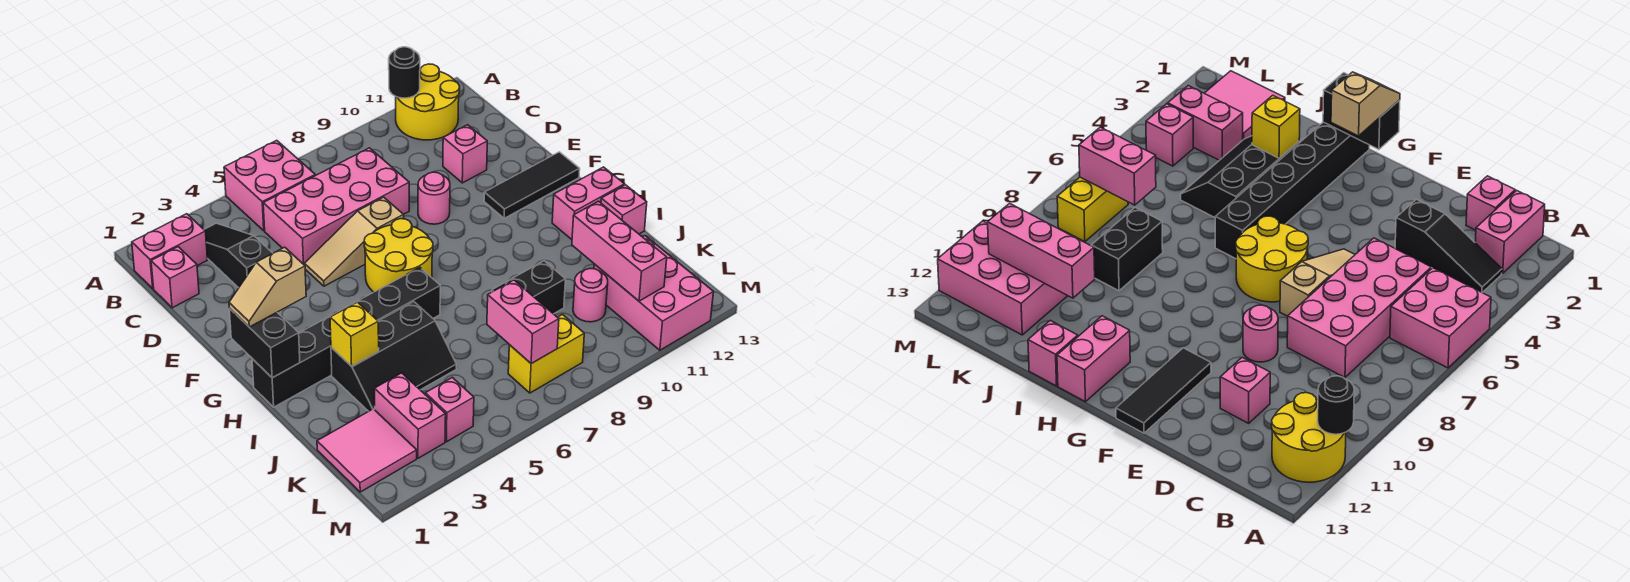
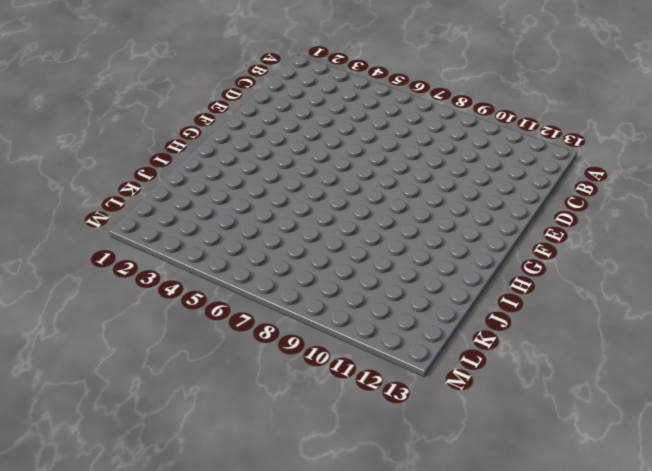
none -> pink 2x2 brick [224,140,315,231]
none -> yellow 2x2 round brick [396,64,460,140]
none -> pink 1x2 brick [132,214,207,289]

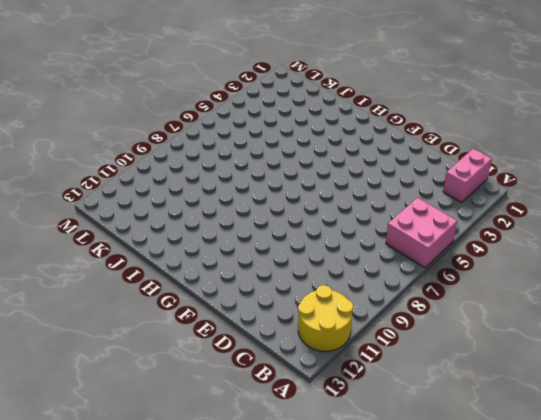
none -> black 1x3 slope [204,223,273,288]
none -> pink 1x1 brick [151,247,199,308]
none -> pink 2x4 brick [263,148,409,264]

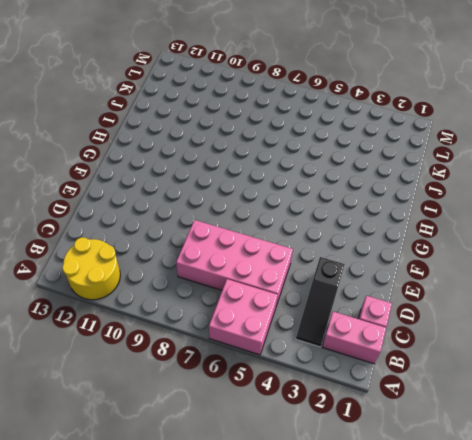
none -> pink 1x1 brick [443,125,487,183]
none -> tan 1x3 slope [304,197,404,286]
none -> pink 1x1 round brick [418,172,450,224]

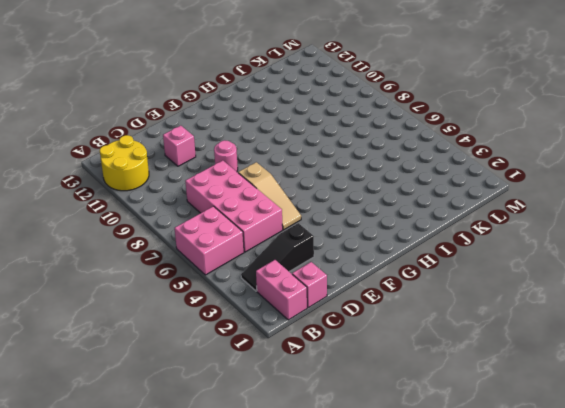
none -> yellow 2x2 round brick [364,219,433,292]
none -> black 1x3 tile [484,152,580,218]
none -> black 1x6 brick [252,267,440,407]

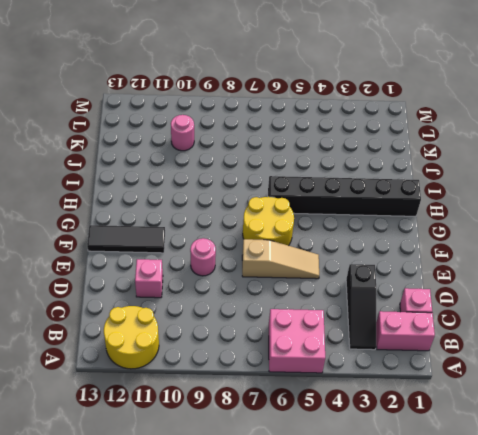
none -> pink 2x4 brick [263,148,409,264]
none -> pink 1x2 brick [552,167,624,239]
none -> black 2x3 slope [331,302,456,411]

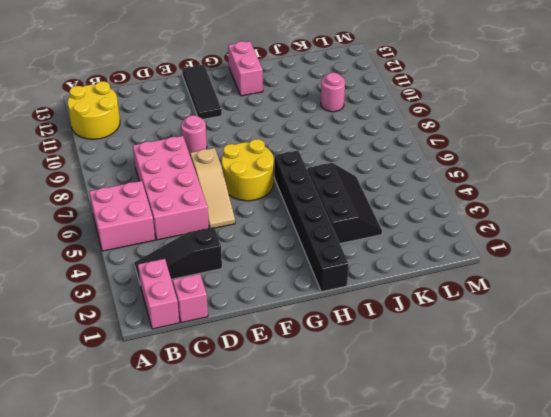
none -> pink 1x1 brick [443,125,487,183]
none -> pink 1x1 brick [601,185,647,234]
none -> black 1x2 brick [492,261,565,314]

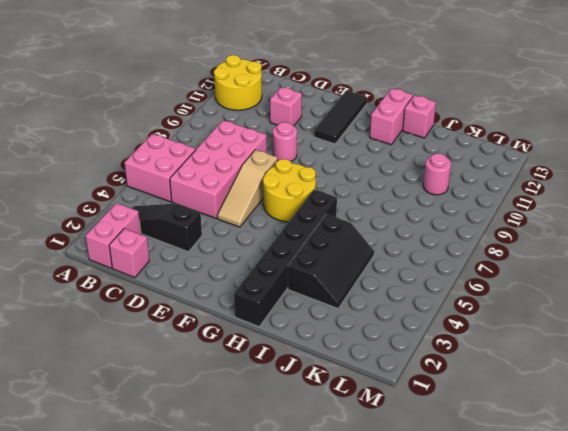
none -> black 1x2 brick [492,261,565,314]
none -> pink 2x2 tile [317,409,417,492]
none -> pink 1x2 brick [375,373,446,458]

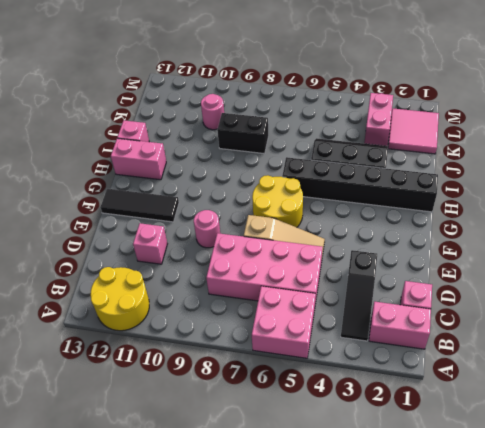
none -> pink 2x3 brick [594,236,714,350]
none -> pink 1x1 brick [425,377,474,442]
none -> yellow 1x2 brick [508,315,584,393]

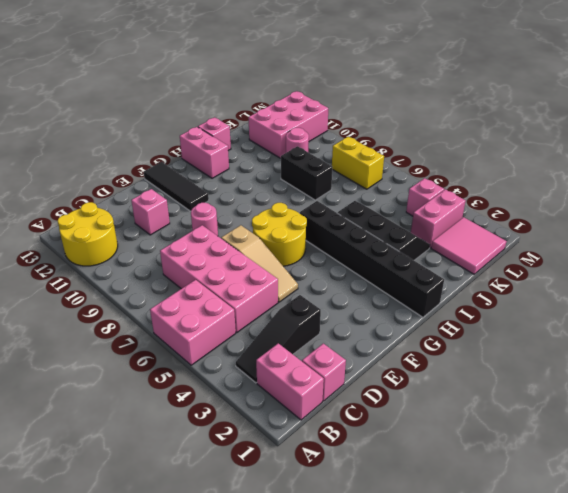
none -> black 1x1 round brick [389,47,420,98]
none -> black 1x2 brick [229,309,300,378]
none -> yellow 1x1 brick [330,302,379,366]

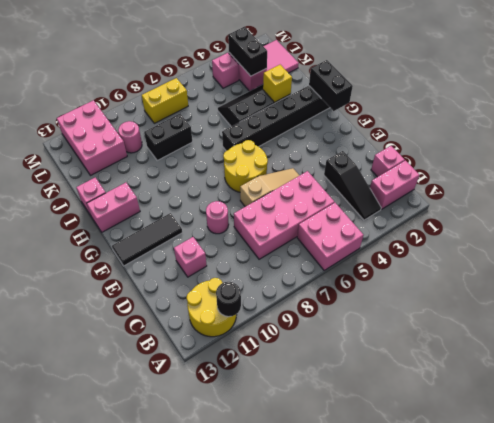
black 1x2 brick [228,27,267,76] -> none
none -> pink 1x3 brick [572,201,667,301]
none -> pink 1x2 brick [487,280,559,364]
none -> tan 1x2 slope [229,247,306,327]

